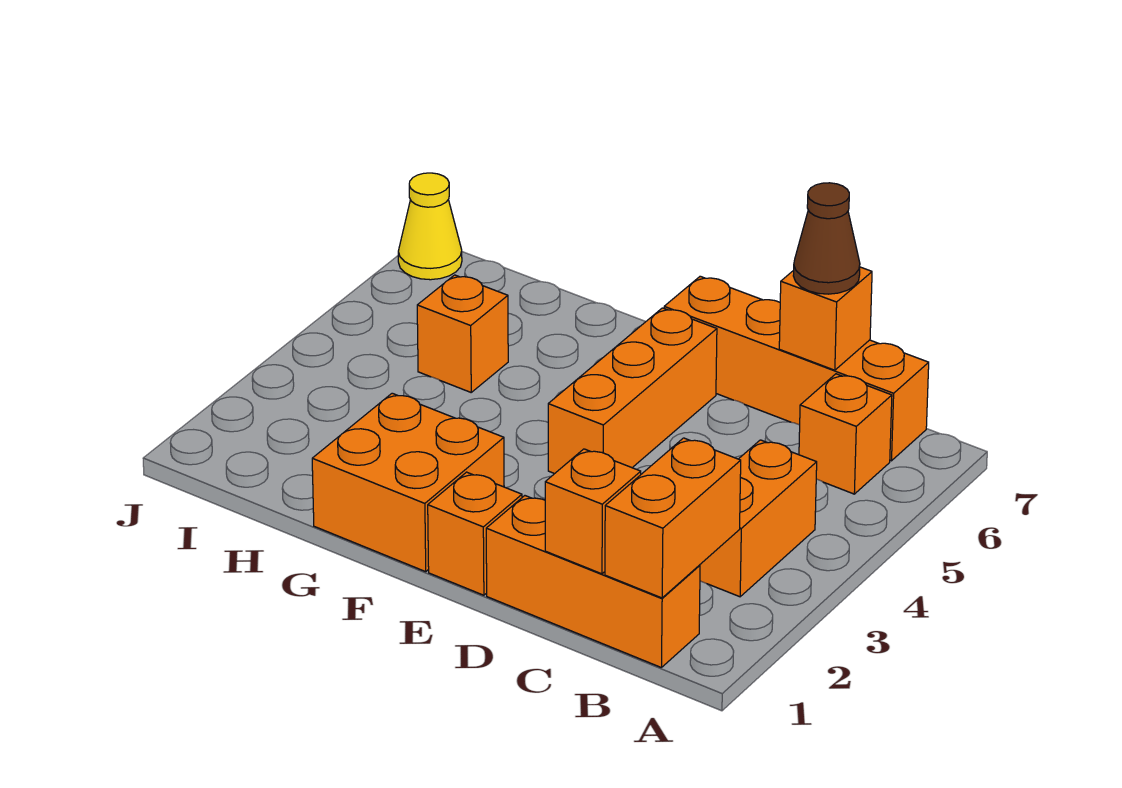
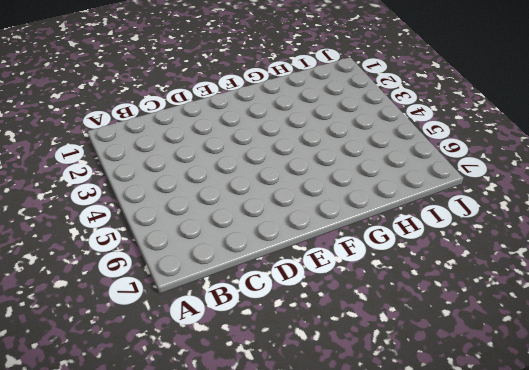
none -> orange 1x3 brick [486,496,700,668]
none -> orange 1x2 brick [700,440,817,597]
none -> orange 1x1 brick [799,374,892,494]

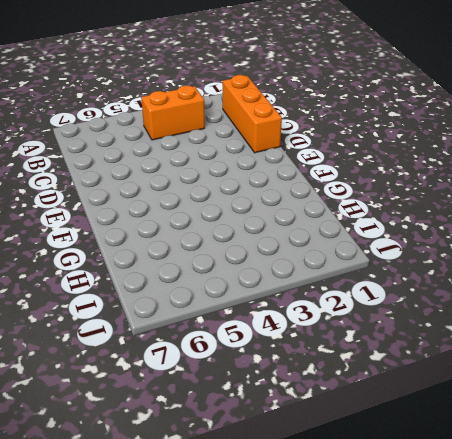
none -> orange 1x1 brick [799,374,892,494]
none -> orange 1x4 brick [664,276,929,461]
none -> orange 1x1 brick [428,472,522,595]

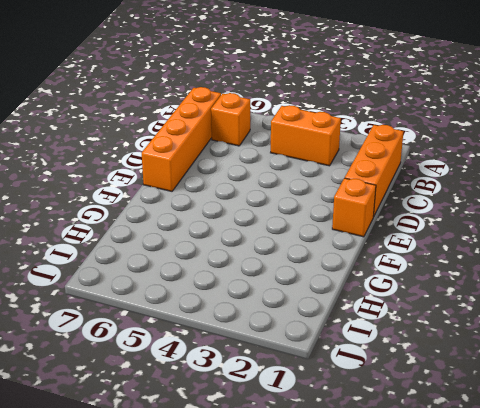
none -> orange 1x3 brick [548,308,717,474]
none -> orange 2x2 brick [312,393,504,572]
none -> orange 1x1 brick [417,275,508,392]

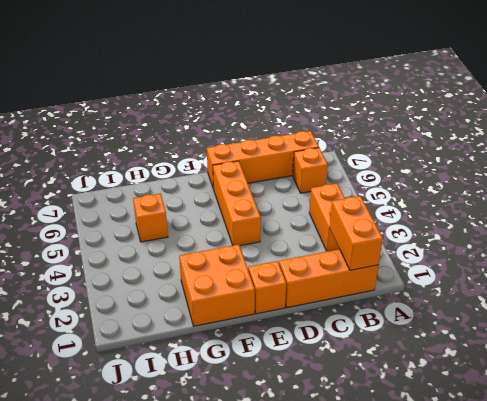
none -> yellow 1x1 cone [398,173,462,280]
none -> orange 1x1 brick [545,449,641,574]
none -> orange 1x1 brick [779,267,872,370]

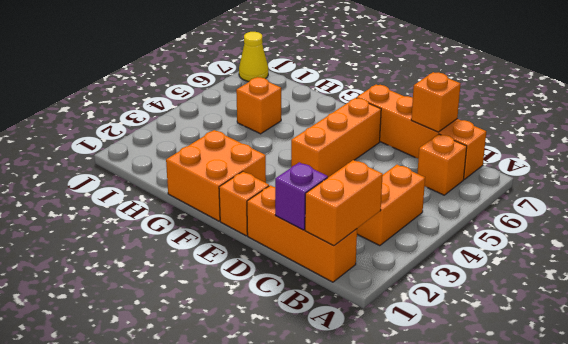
purple 1x1 brick [275,162,328,230] -> orange 1x1 brick [545,449,641,574]
none -> brown 1x1 cone [793,183,860,294]

